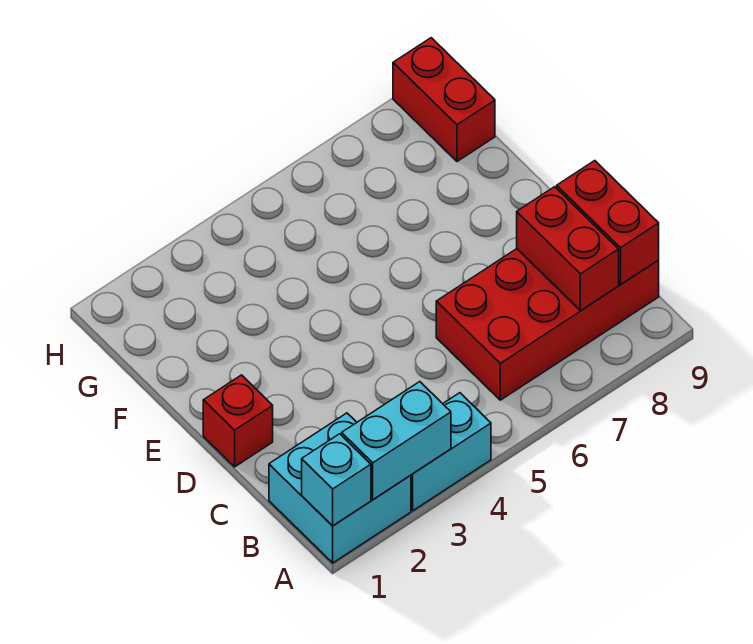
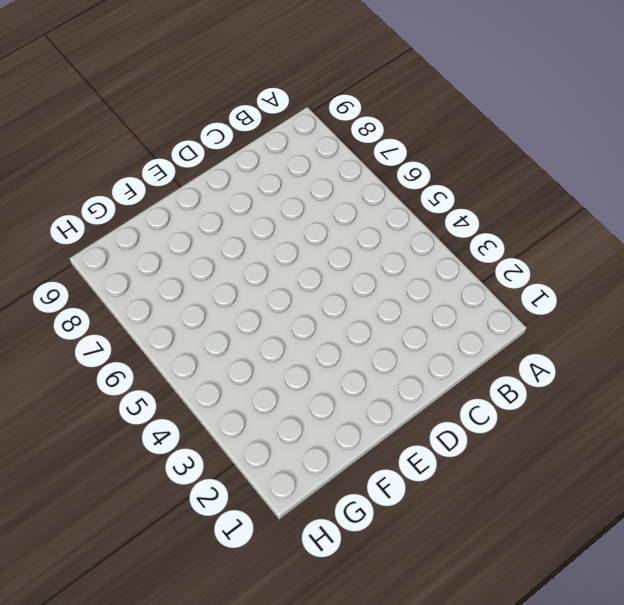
none -> cyan 2x2 brick [269,413,411,563]
none -> cyan 1x2 brick [411,393,491,511]

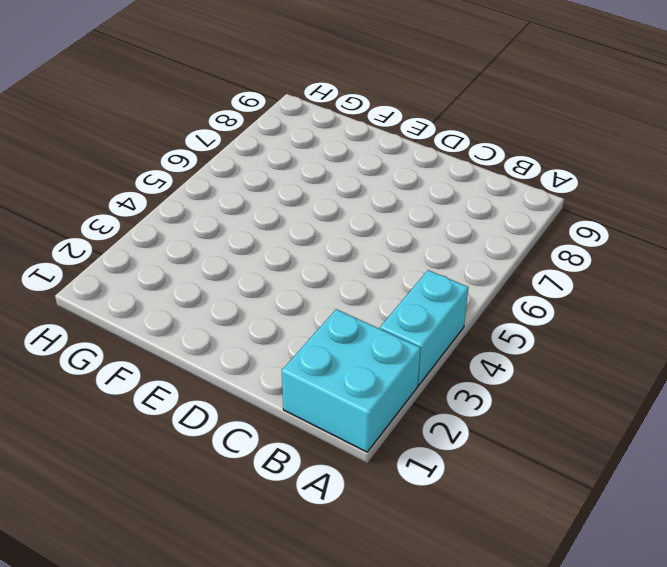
none -> red 2x4 brick [436,249,659,400]
none -> red 1x1 brick [203,375,273,467]

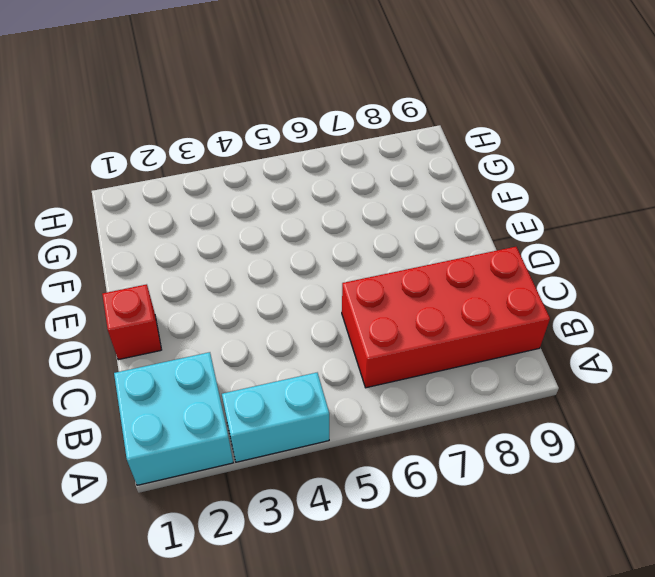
none -> red 1x2 brick [393,38,495,161]
none -> cyan 1x1 brick [302,434,371,526]

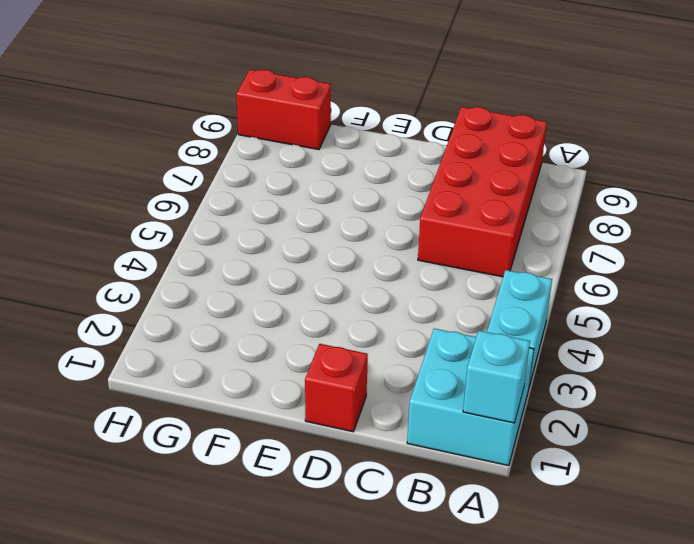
none -> cyan 1x2 brick [342,382,451,499]
none -> red 1x2 brick [517,187,619,311]

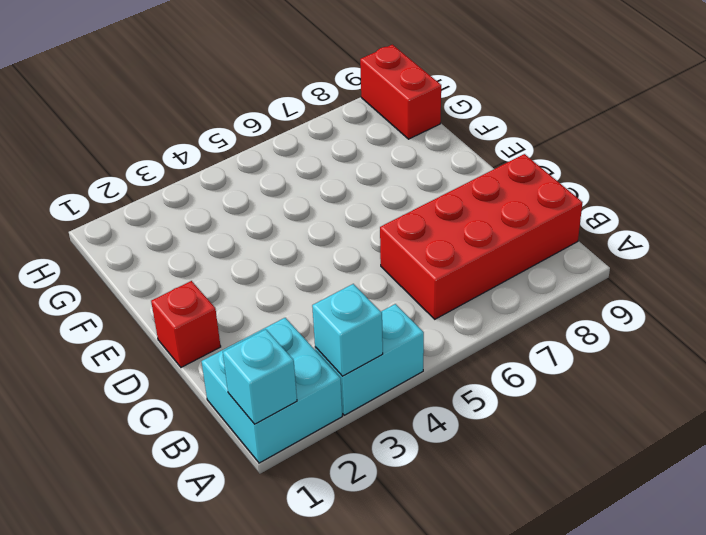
cyan 1x1 brick [312,284,383,376] -> cyan 1x2 brick [342,382,451,499]
none -> red 1x2 brick [517,187,619,311]
none -> red 1x2 brick [557,161,659,284]

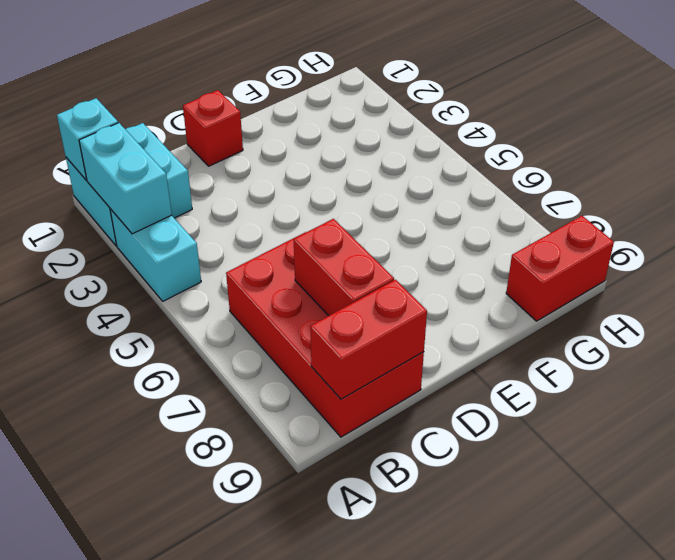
red 1x2 brick [294,219,394,316] -> red 1x2 brick turned to [517,187,619,311]

